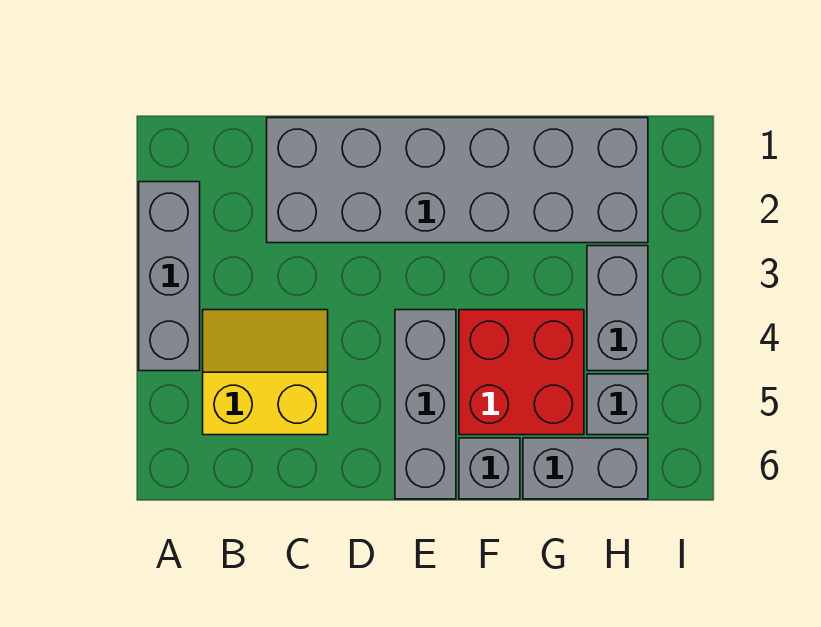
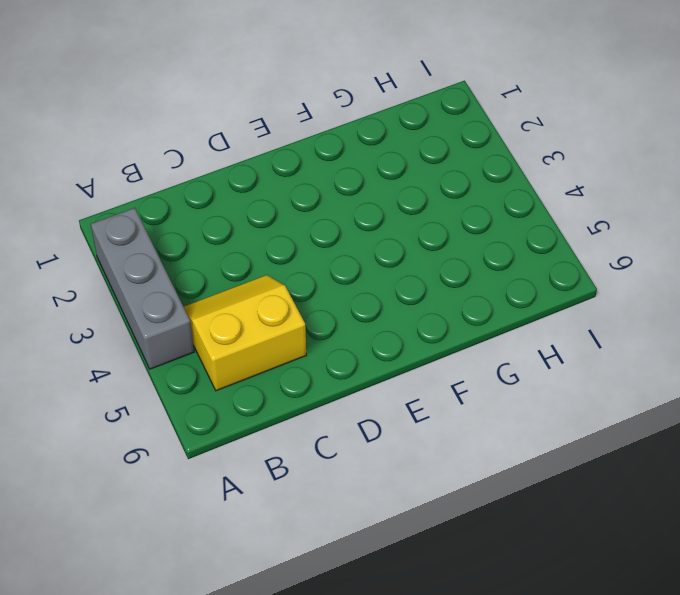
none -> grey 2x6 brick [267,118,648,243]
none -> grey 1x3 brick [395,310,456,499]

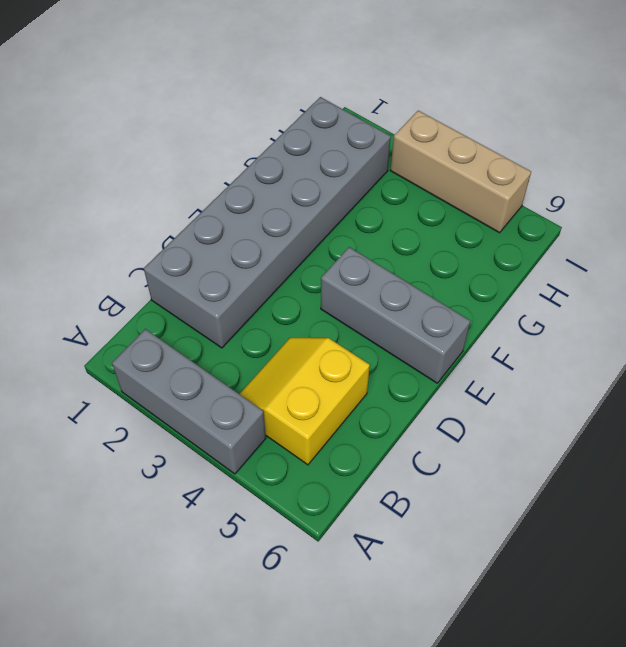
tan 1x3 brick [390,111,531,233] -> none
none -> red 2x2 brick [459,310,584,435]
none -> grey 1x1 brick [459,438,520,499]

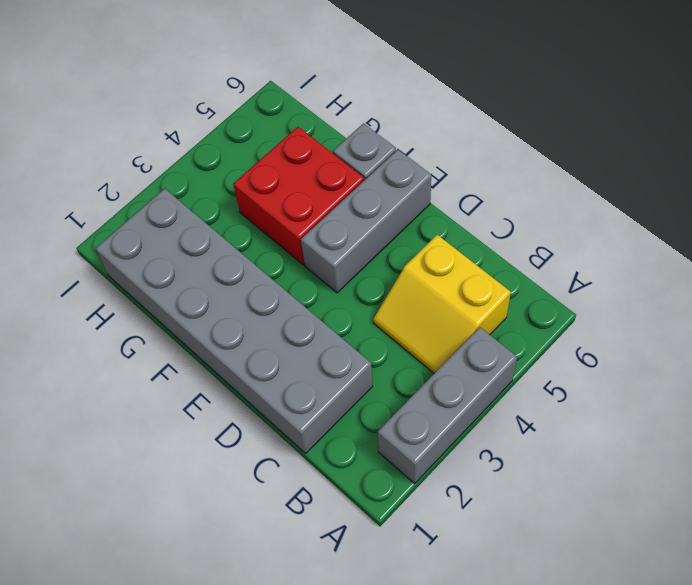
none -> grey 1x2 brick [523,438,648,499]
none -> grey 1x2 brick [587,246,648,371]

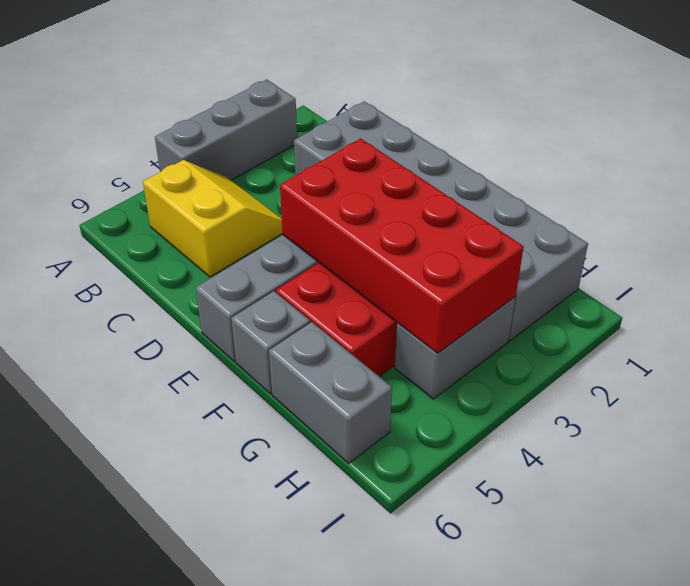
red 2x4 brick [280,138,524,353] -> none
none -> grey 1x1 brick [587,374,648,435]

